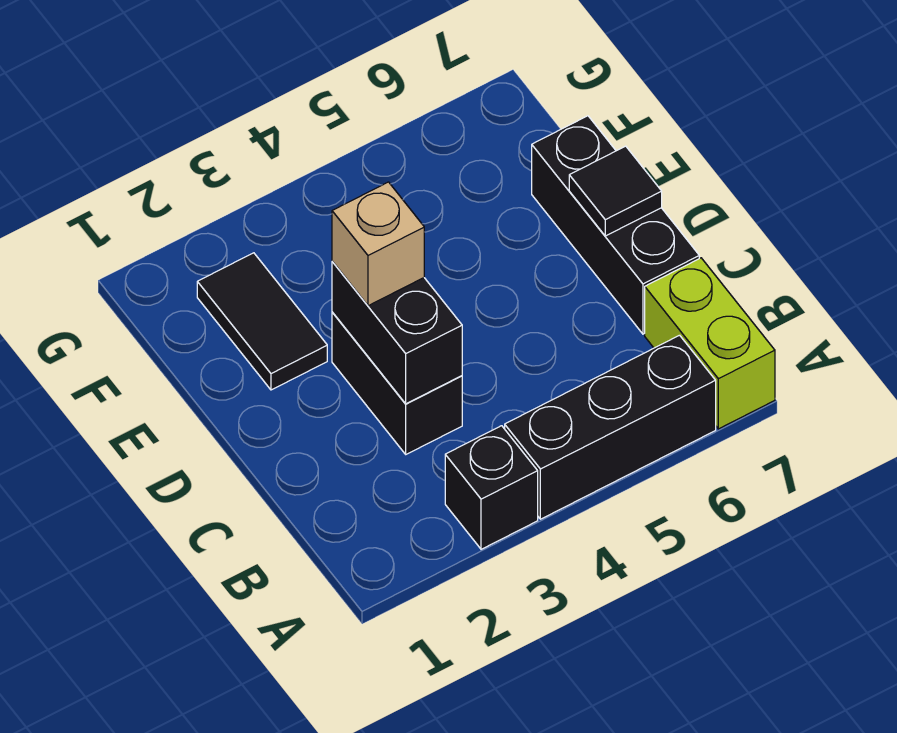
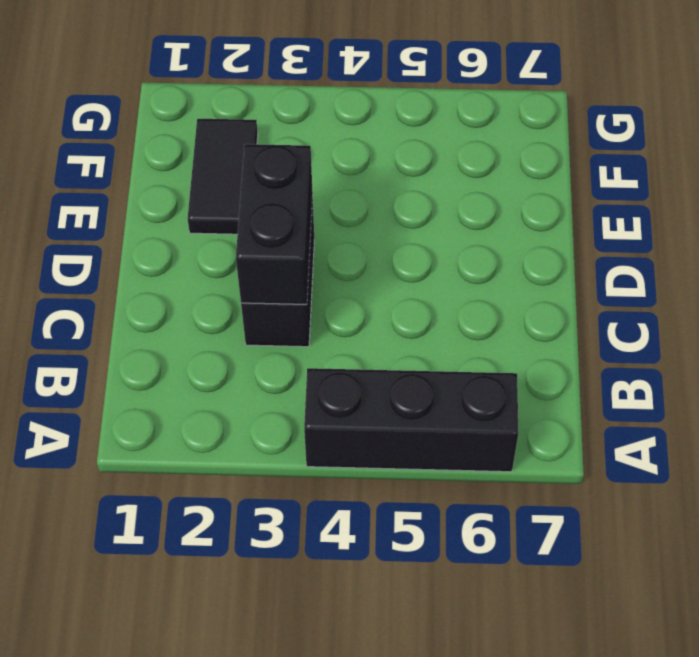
none -> black 1x1 brick [445,426,538,549]
none -> lime 1x2 brick [645,258,775,429]

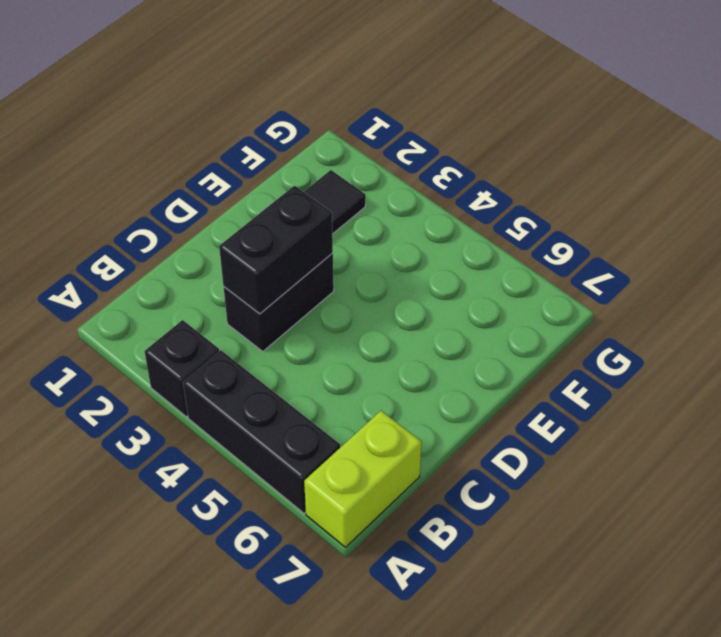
none -> black 1x3 brick [532,116,699,334]
none -> black 1x1 tile [569,146,662,236]

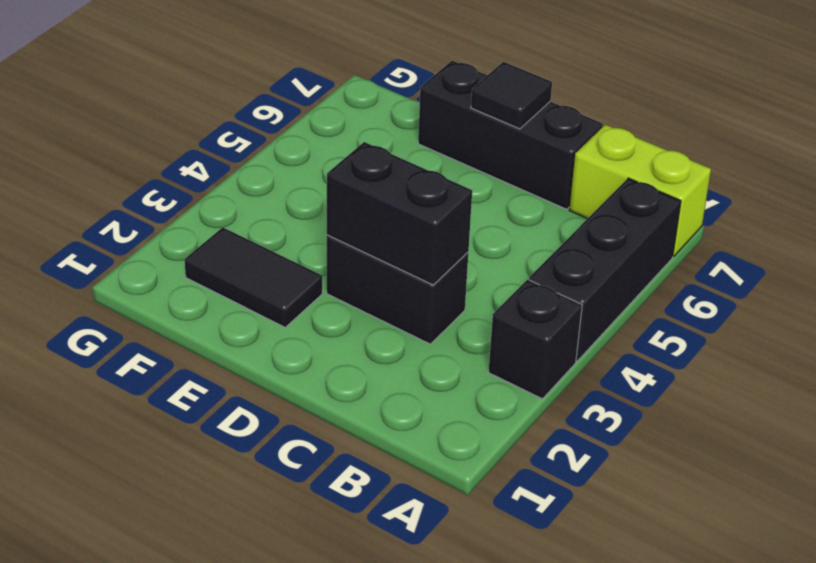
none -> tan 1x1 brick [332,182,424,306]

